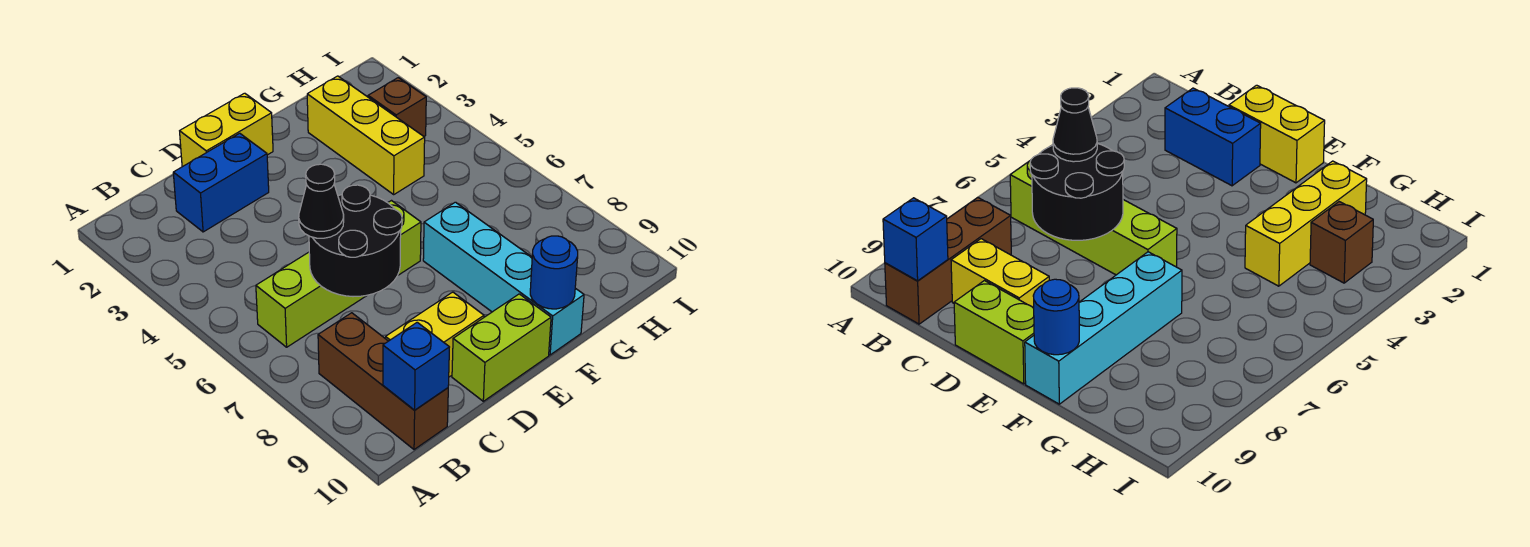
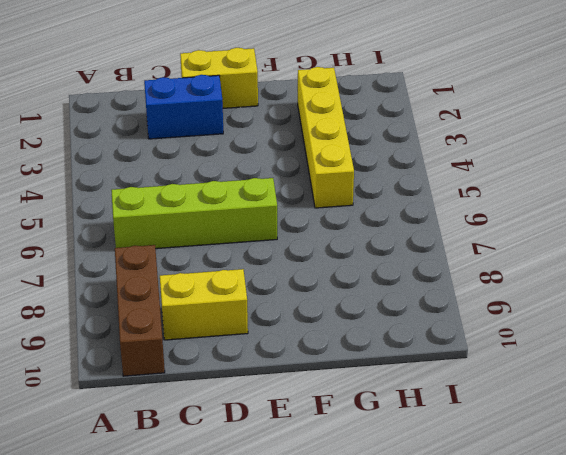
yellow 1x4 brick [298,67,354,208] -> yellow 1x3 brick [307,76,425,194]
none -> lime 1x2 brick [452,294,551,401]
none -> cyan 1x4 brick [423,202,584,355]
none -> brown 1x1 brick [368,78,426,136]

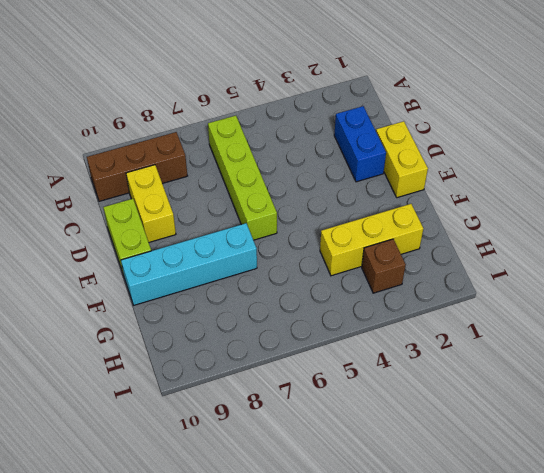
none -> blue 1x1 brick [383,322,449,410]
none -> black 2x2 round brick [309,185,402,297]
none -> blue 1x1 round brick [530,236,578,309]

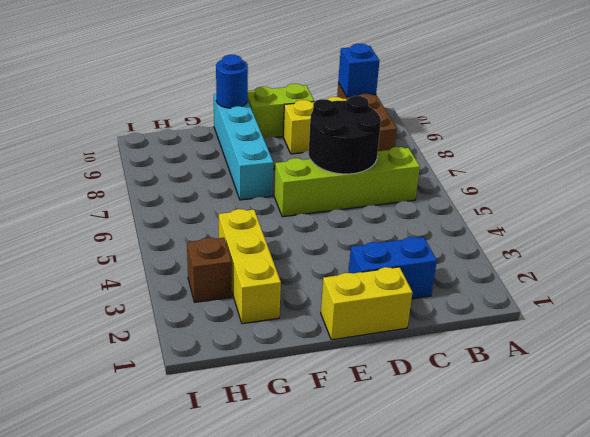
none -> black 1x1 cone [299,164,344,238]

